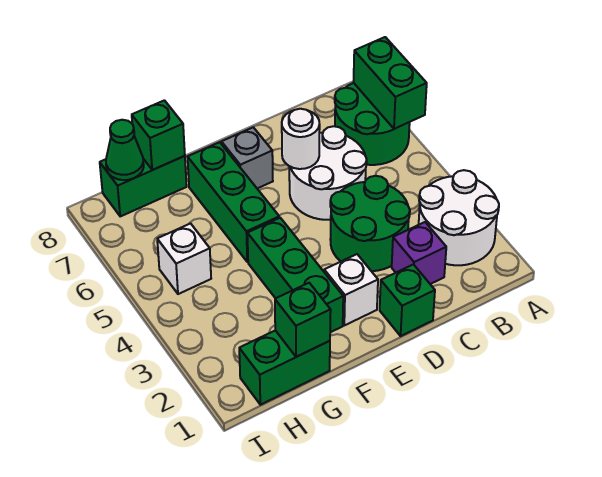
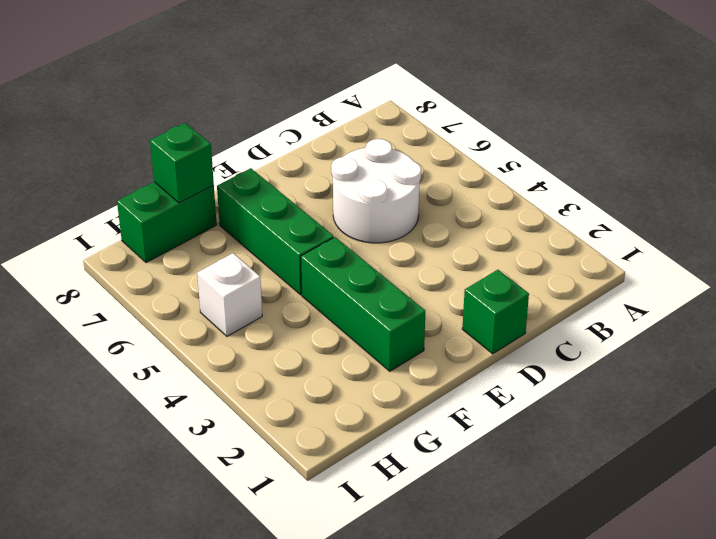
none -> white 2x2 round brick [419,170,499,265]
none -> green 2x2 round brick [335,83,410,165]
none -> purple 1x1 brick [392,222,446,284]

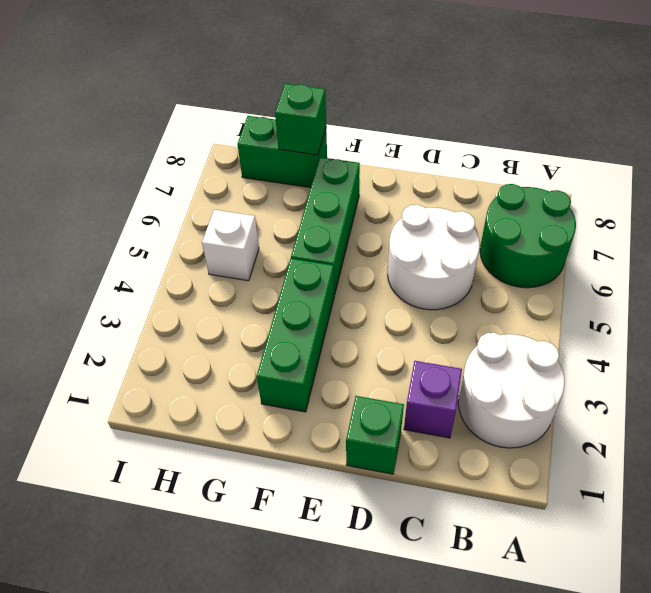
none -> green 2x2 round brick [330,176,410,271]
none -> white 1x1 brick [324,254,378,325]
none -> grey 1x1 brick [221,127,273,188]

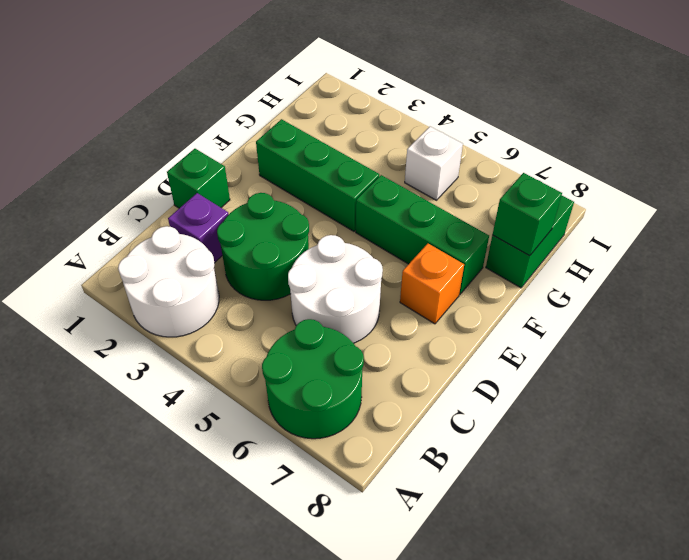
orange 1x1 brick [400,244,464,324] -> grey 1x1 brick [221,127,273,188]
none -> white 1x1 brick [324,254,378,325]
none -> green 1x2 brick [239,330,330,405]
none -> green 1x2 brick [353,37,427,129]

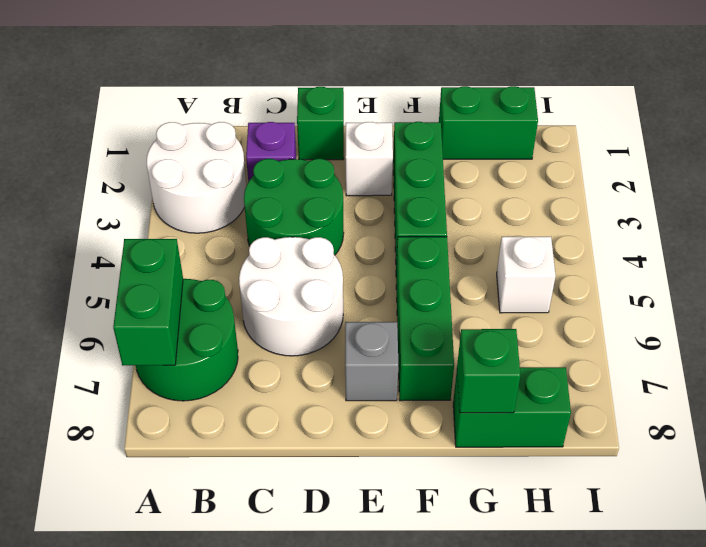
none -> white 1x1 round brick [282,109,320,169]
none -> green 1x1 brick [275,283,331,357]
none -> green 1x1 cone [106,120,144,180]

